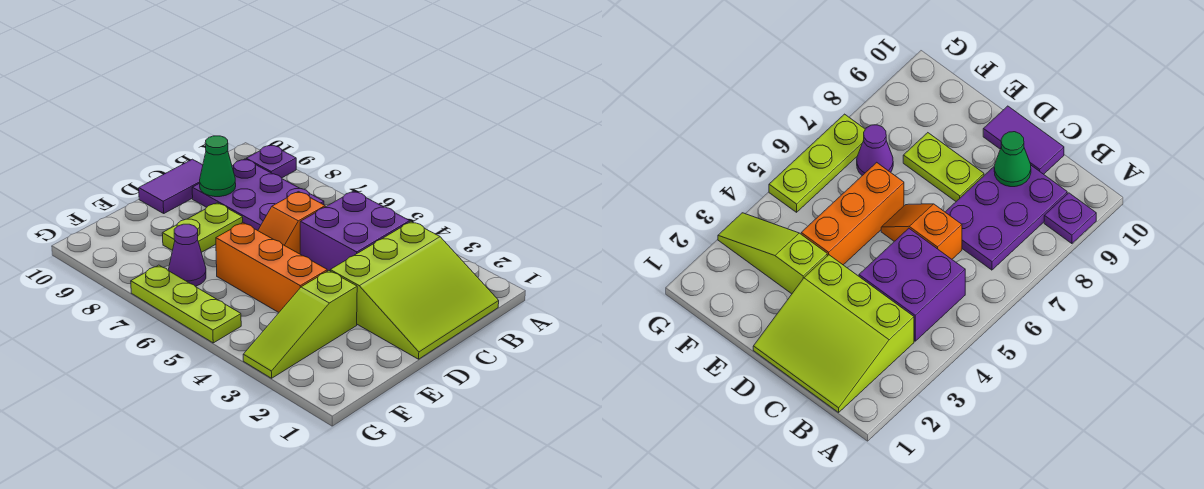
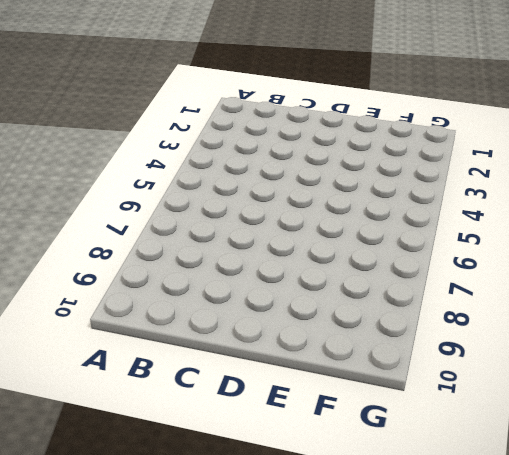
none -> purple 1x1 plate [246,145,296,178]
none -> lime 3x3 slope [330,222,499,359]
none -> purple 2x2 brick [300,191,410,271]

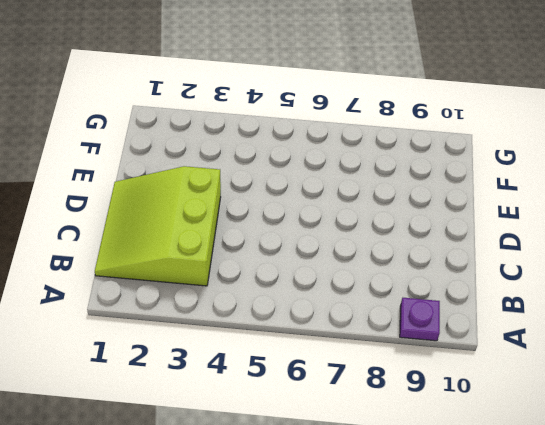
none -> purple 2x2 brick [300,191,410,271]
none -> purple 2x3 plate [192,159,324,231]
none -> orange 1x2 slope [258,192,325,254]

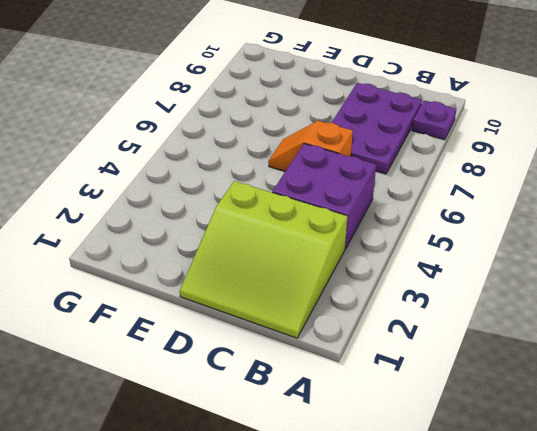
none -> purple 1x2 tile [139,159,203,213]
none -> lime 1x2 plate [162,203,243,252]
none -> lime 1x3 slope [243,271,357,378]

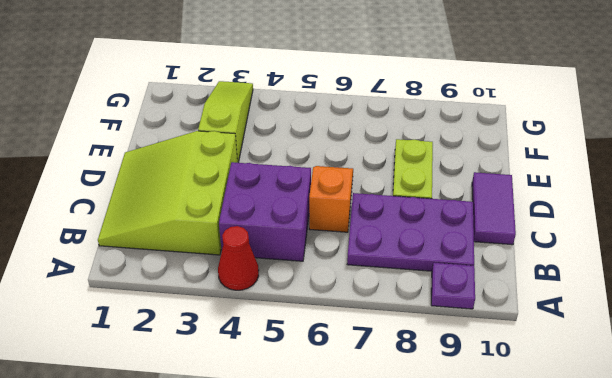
red 1x1 cone [218,226,259,290] -> none
none -> orange 1x3 brick [216,223,327,312]
none -> purple 1x1 cone [169,224,206,286]
none -> lime 1x3 plate [131,265,241,343]

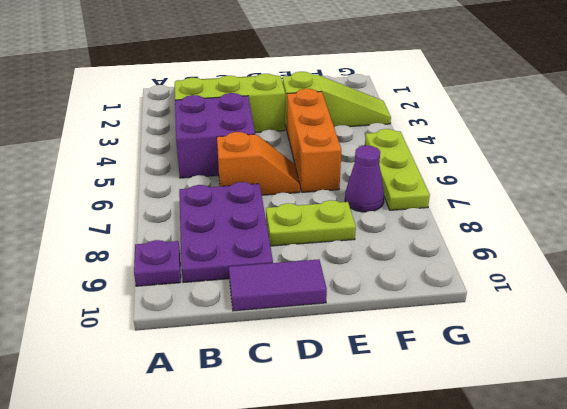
none -> green 1x1 cone [200,136,236,197]

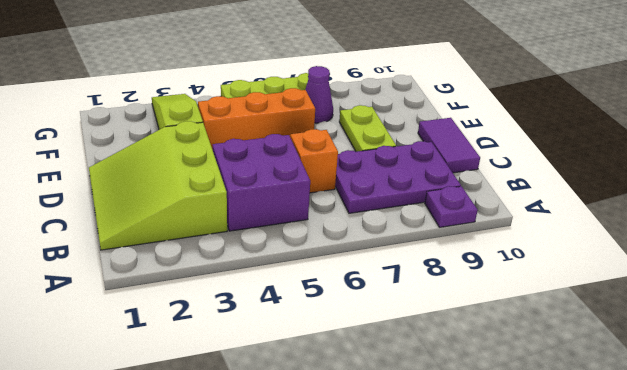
none -> green 1x1 cone [200,136,236,197]

